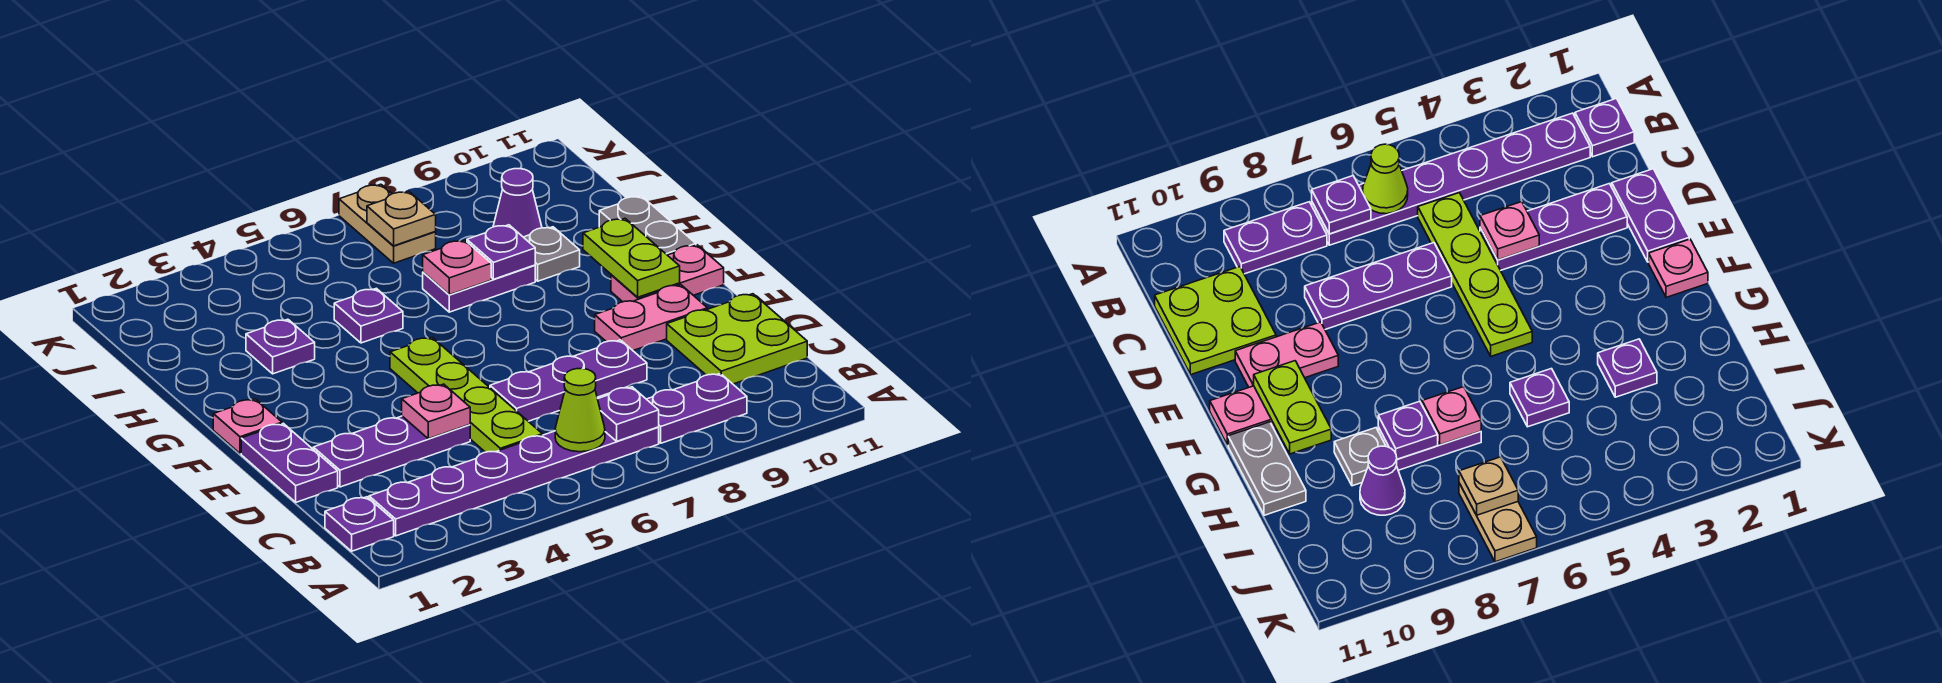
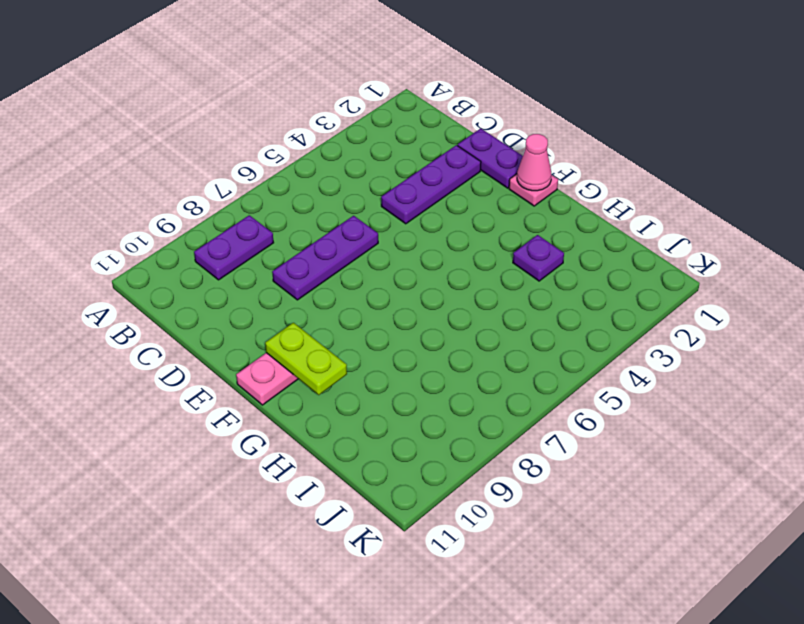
pink 1x1 cone [517,134,552,191] -> none
none -> purple 1x1 plate [325,497,394,551]
none -> purple 1x6 plate [369,427,659,536]
none -> lime 1x4 plate [390,337,542,452]

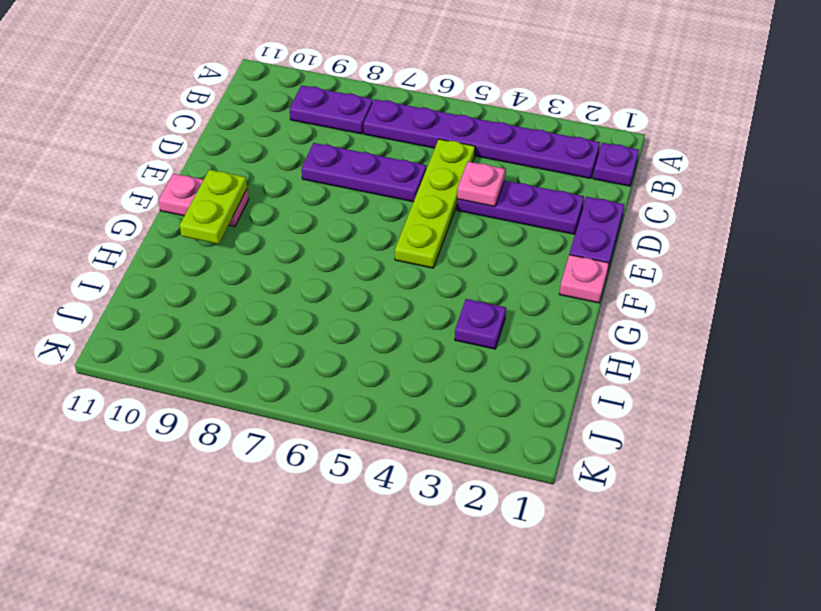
none -> lime 2x2 plate [667,294,807,384]
none -> pink 1x2 plate [595,285,707,351]
none -> grey 1x2 plate [599,196,696,255]

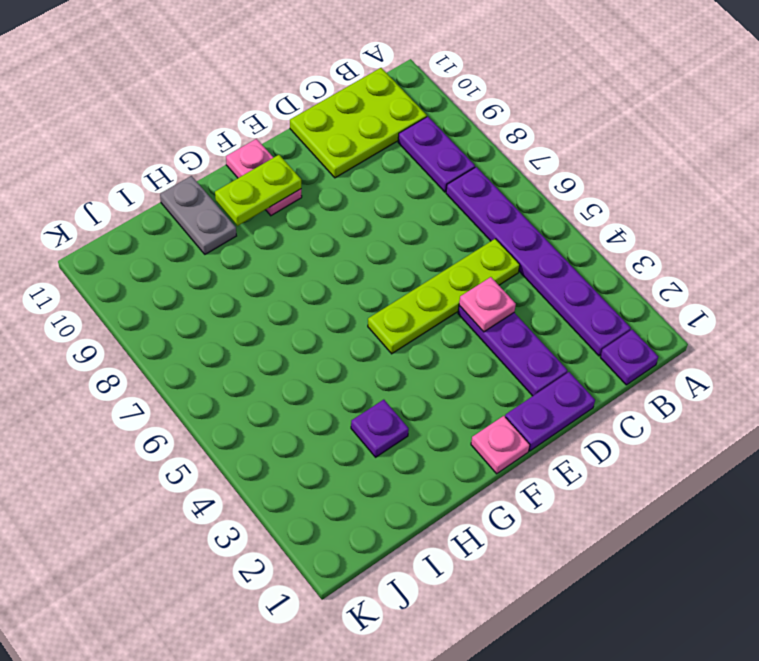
lime 2x3 plate [290,68,427,178] -> lime 2x2 plate [667,294,807,384]
grey 1x2 plate [160,176,236,254] -> grey 1x2 plate turned to [599,196,696,255]
none -> purple 1x3 plate [490,340,647,421]
none -> pink 1x2 plate [595,285,707,351]
none -> purple 1x1 plate [334,288,403,343]

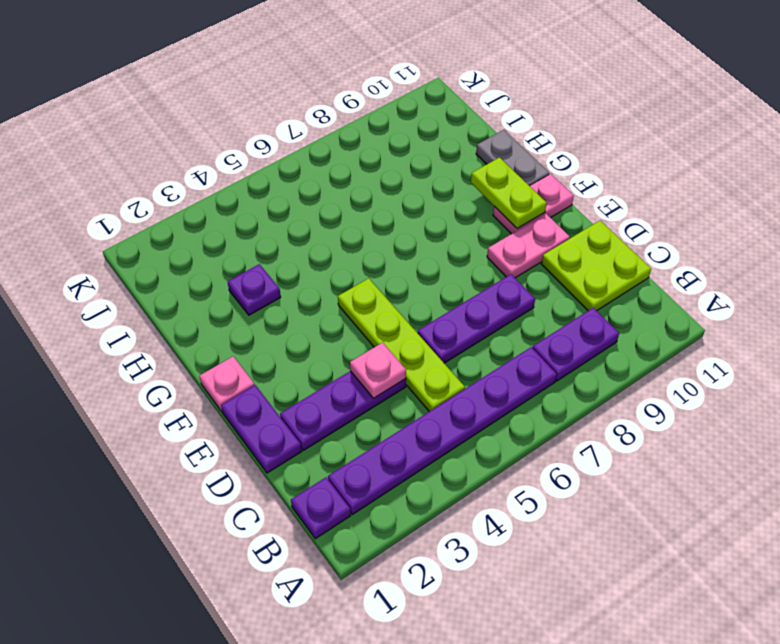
none -> purple 1x1 plate [334,288,403,343]
none -> purple 1x2 plate [423,265,535,312]
none -> grey 1x1 plate [524,227,580,281]

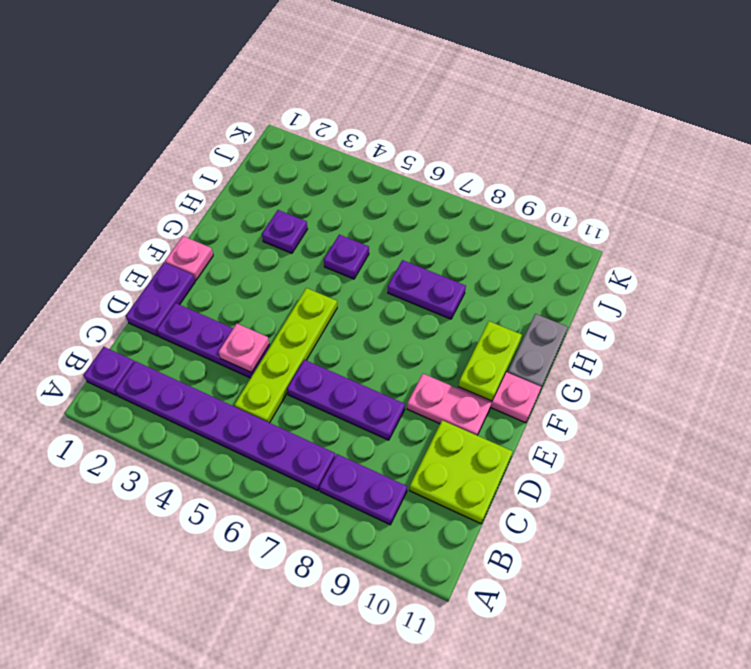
none -> grey 1x1 plate [524,227,580,281]
none -> purple 1x1 cone [493,169,542,237]
none -> tan 1x2 plate [339,184,436,263]

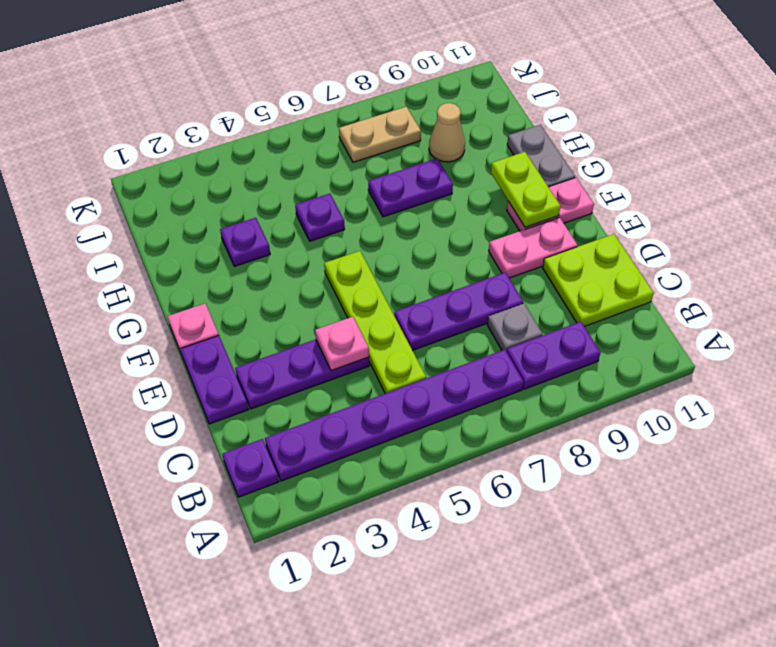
grey 1x1 plate [487,303,542,351] -> grey 1x1 plate moved to [524,227,580,281]
tan 1x1 cone [429,103,465,162] -> purple 1x1 cone [493,169,542,237]
tan 1x2 plate [339,107,421,162] -> tan 1x2 plate turned to [339,184,436,263]
none -> lime 1x1 cone [555,368,605,452]
none -> purple 1x1 plate [598,387,659,441]
none -> pink 1x1 plate [423,240,491,295]

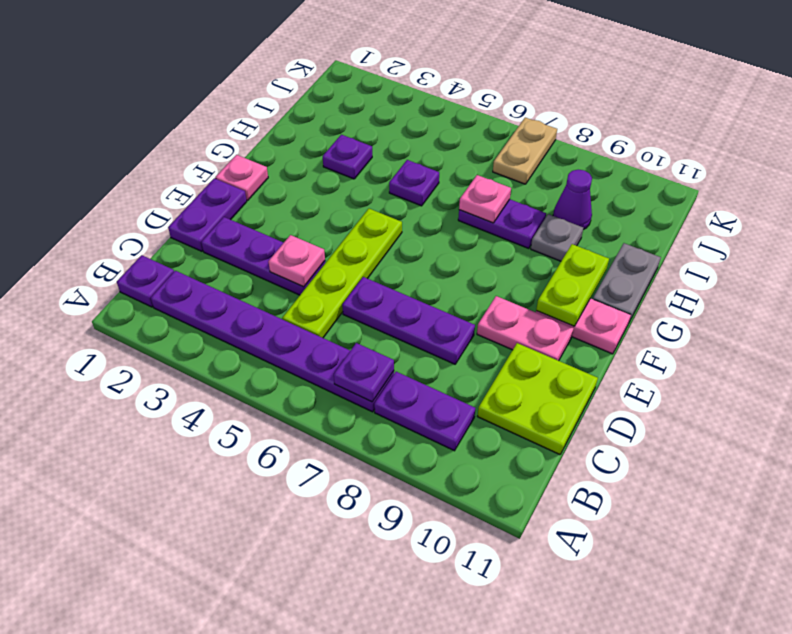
none -> lime 1x1 cone [555,368,605,452]
none -> purple 1x1 plate [467,225,535,279]
none -> tan 1x1 plate [367,191,436,246]

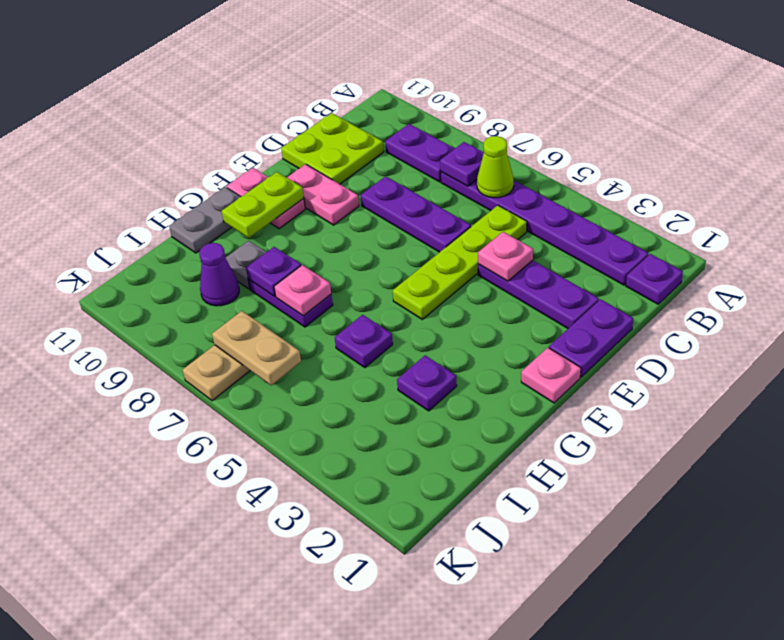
tan 1x2 plate [212,311,301,385] -> tan 1x1 plate [367,191,436,246]

